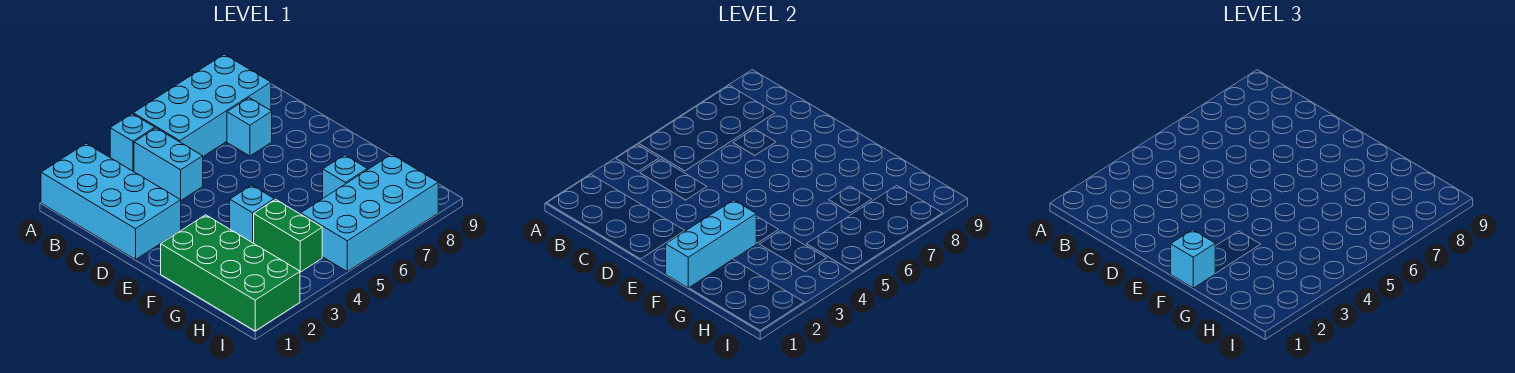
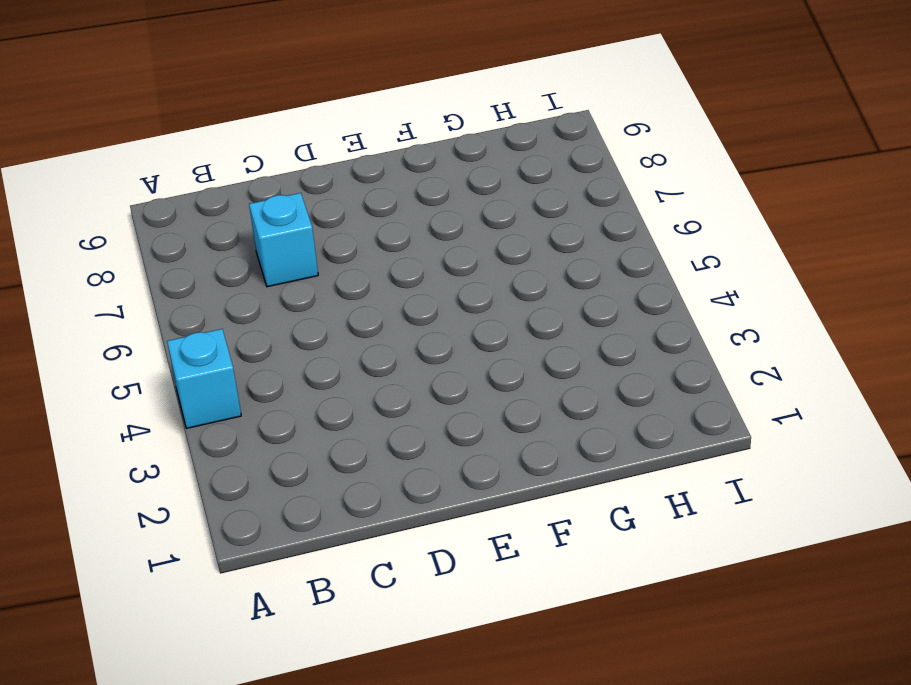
none -> cyan 2x4 brick [41,144,181,259]
none -> cyan 2x4 brick [133,54,271,156]
none -> cyan 1x2 brick [134,128,203,200]

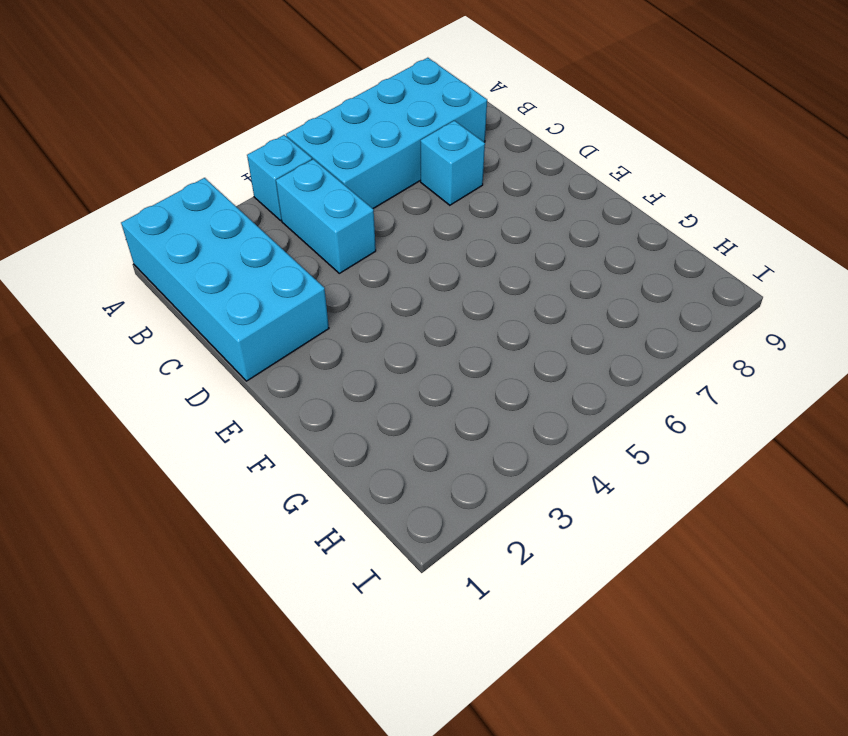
none -> green 2x4 brick [161,215,300,331]
none -> cyan 1x1 brick [230,185,274,243]
none -> green 1x2 brick [254,199,322,272]

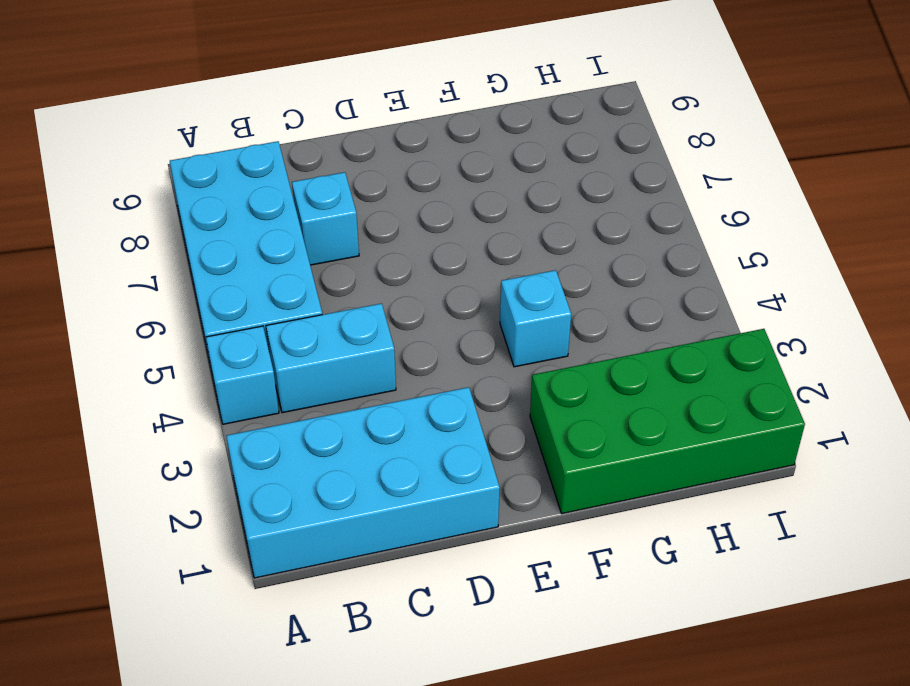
none -> green 1x2 brick [254,199,322,272]
none -> cyan 1x1 brick [323,155,367,198]
none -> cyan 2x4 brick [301,154,438,271]

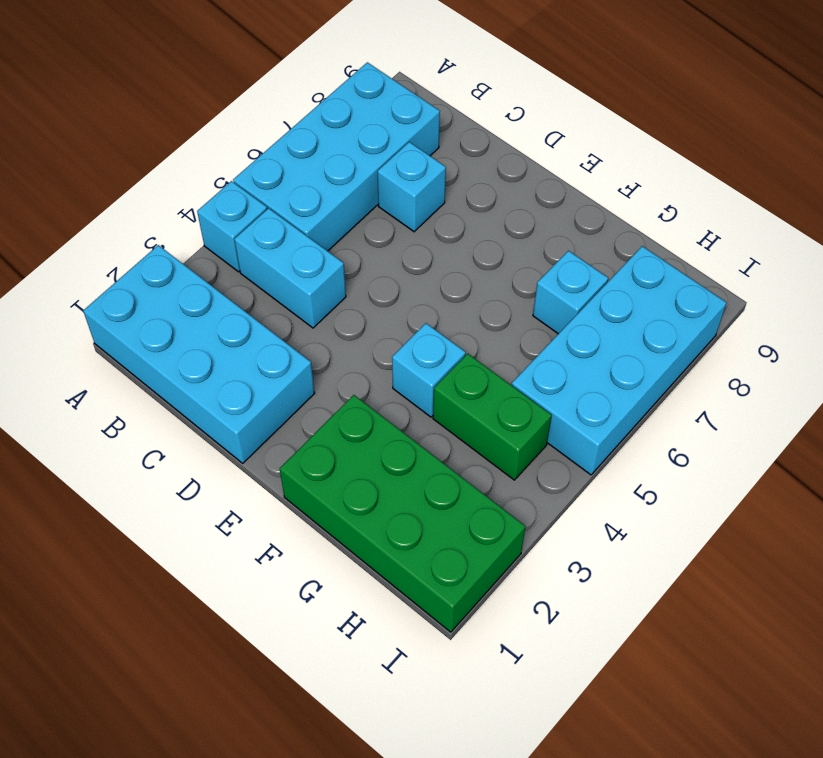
none -> cyan 1x3 brick [666,200,756,288]
none -> cyan 1x1 brick [1171,230,1215,288]

